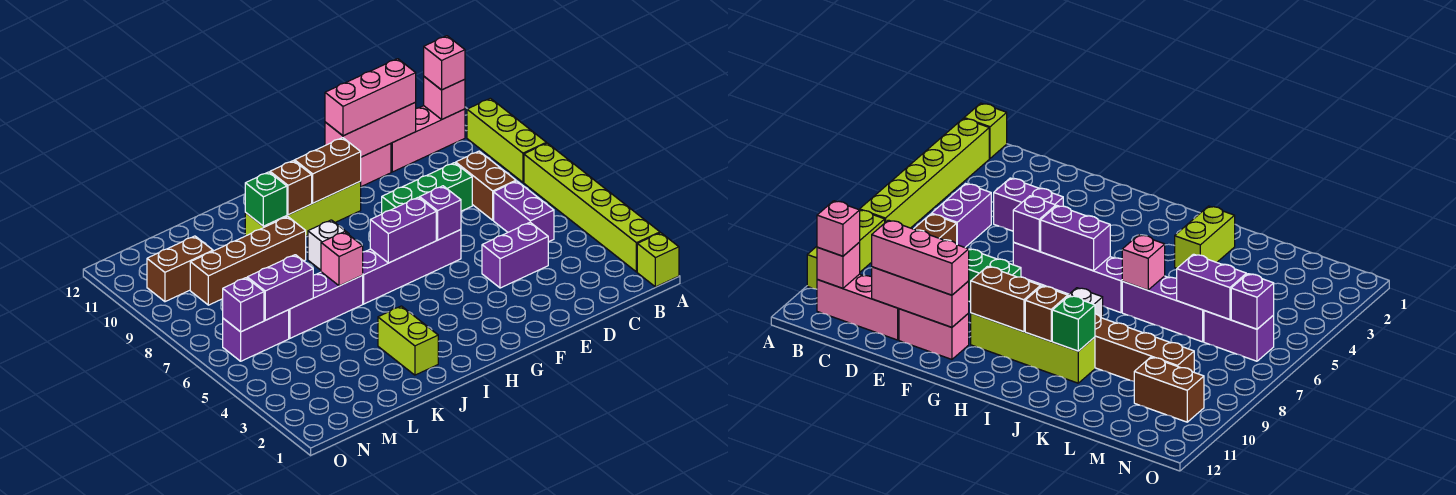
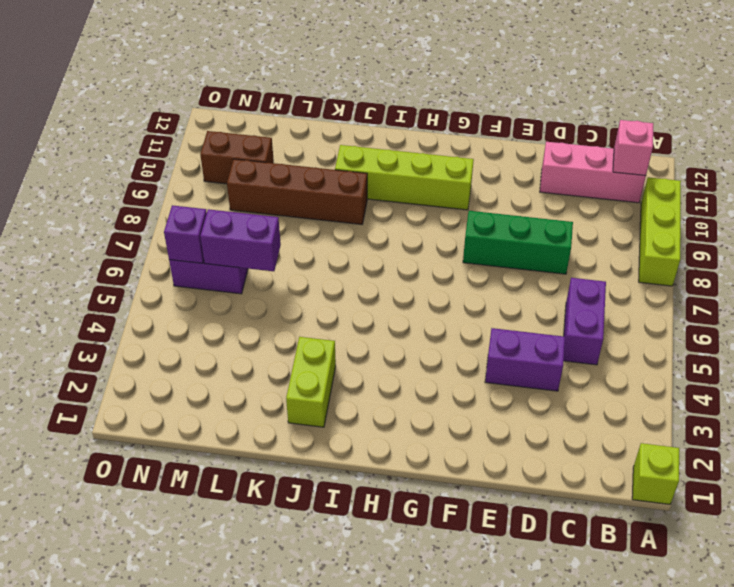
none -> lime 1x6 brick [524,143,660,272]
none -> brown 1x2 brick [456,151,516,220]
none -> pink 1x2 brick [361,144,391,187]

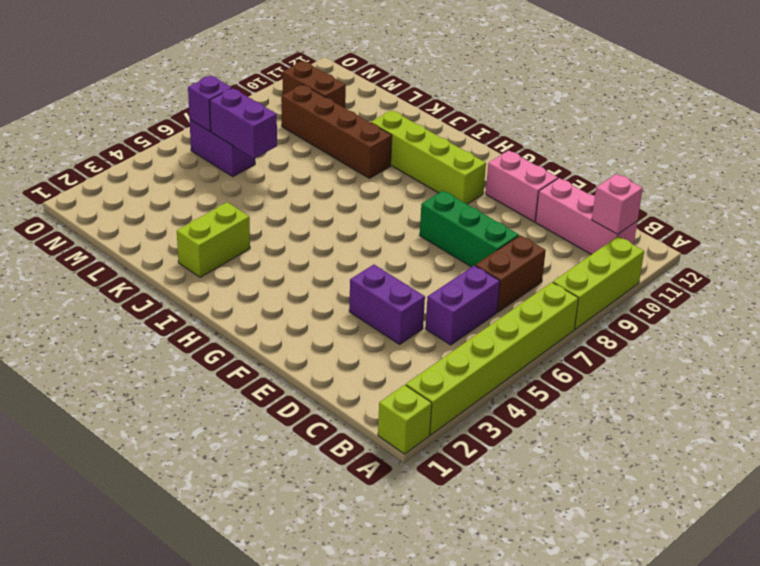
none -> purple 1x4 brick [362,230,461,304]
none -> white 1x1 brick [308,220,349,270]
none -> purple 1x3 brick [289,272,363,338]

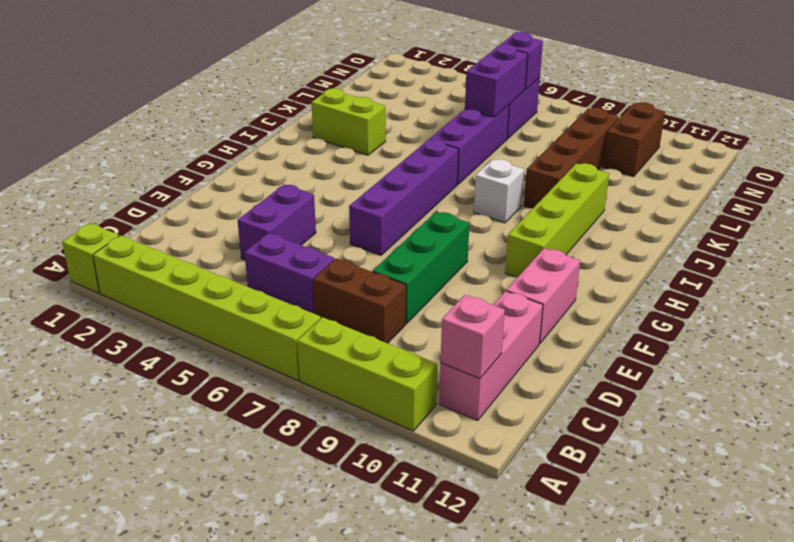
none -> pink 1x3 brick [325,102,416,157]
none -> purple 1x1 brick [420,186,461,240]
none -> purple 1x2 brick [370,197,436,263]

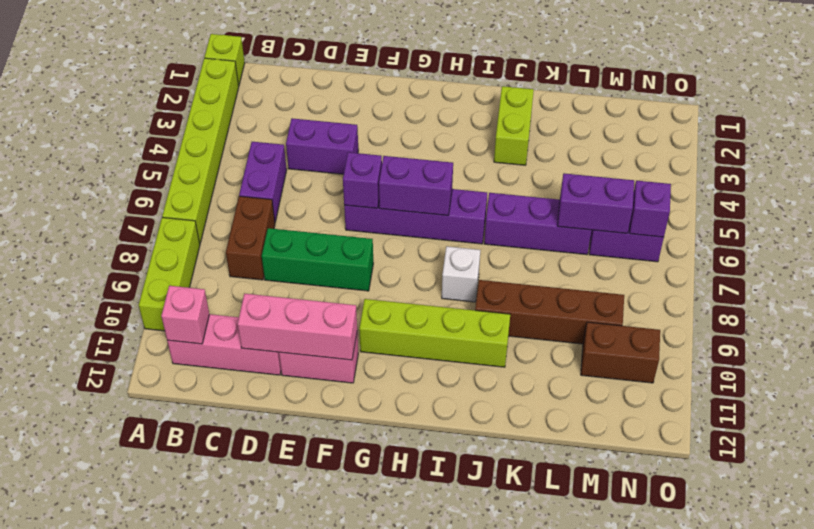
none -> brown 1x2 brick [295,138,361,203]
none -> brown 1x1 brick [270,161,312,215]
none -> pink 1x1 brick [321,232,363,286]

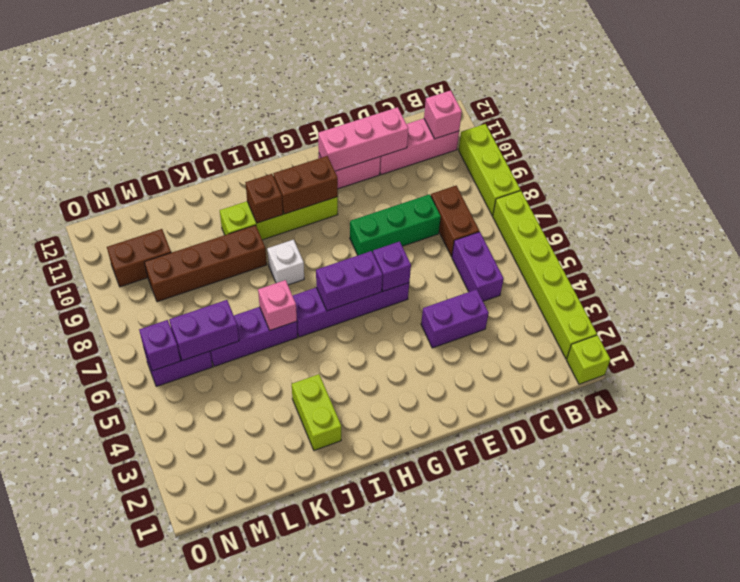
none -> green 1x1 brick [245,172,287,226]
none -> pink 1x1 brick [424,36,465,90]
none -> pink 1x3 brick [325,59,416,136]

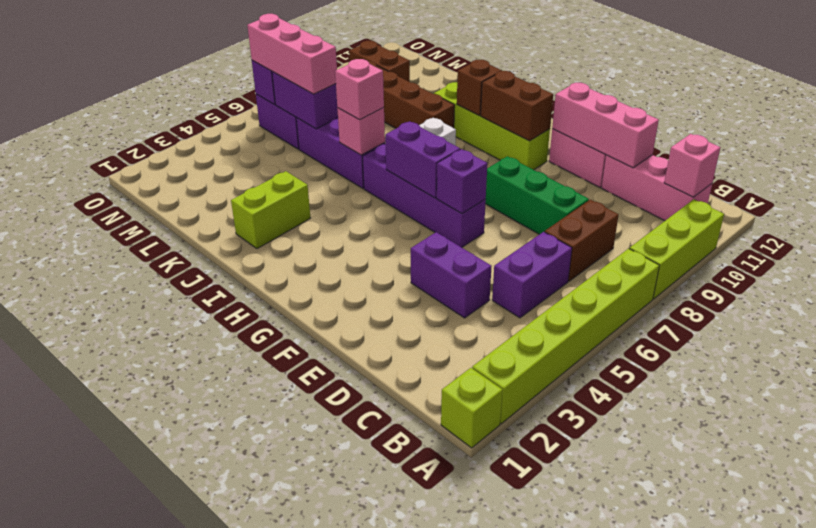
pink 1x1 brick [335,59,384,120] -> pink 1x1 brick moved to [424,36,465,90]
pink 1x3 brick [247,14,337,94] -> pink 1x3 brick moved to [325,59,416,136]
none -> green 1x1 brick [245,172,287,226]

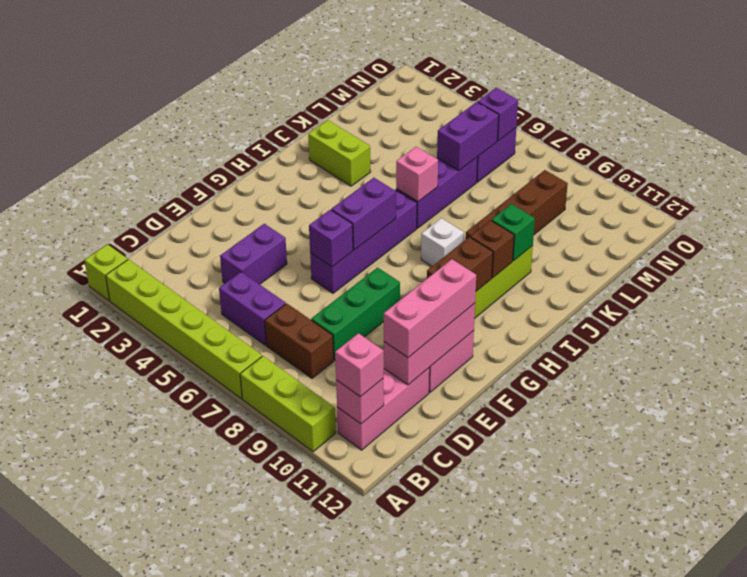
none -> brown 1x2 brick [147,236,213,302]

